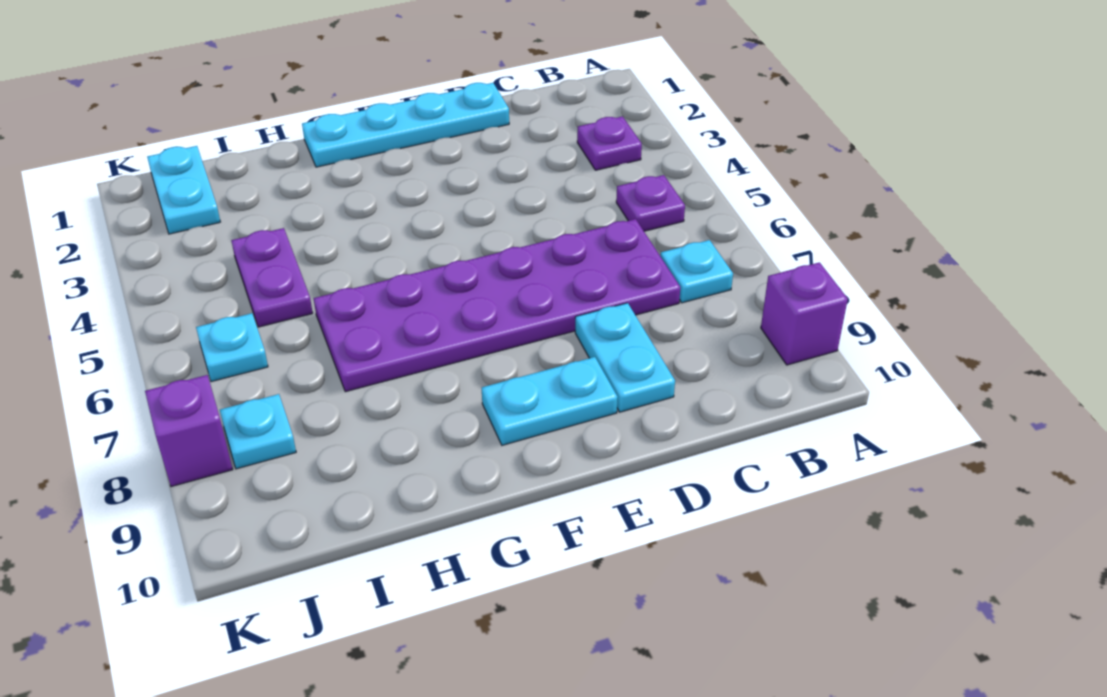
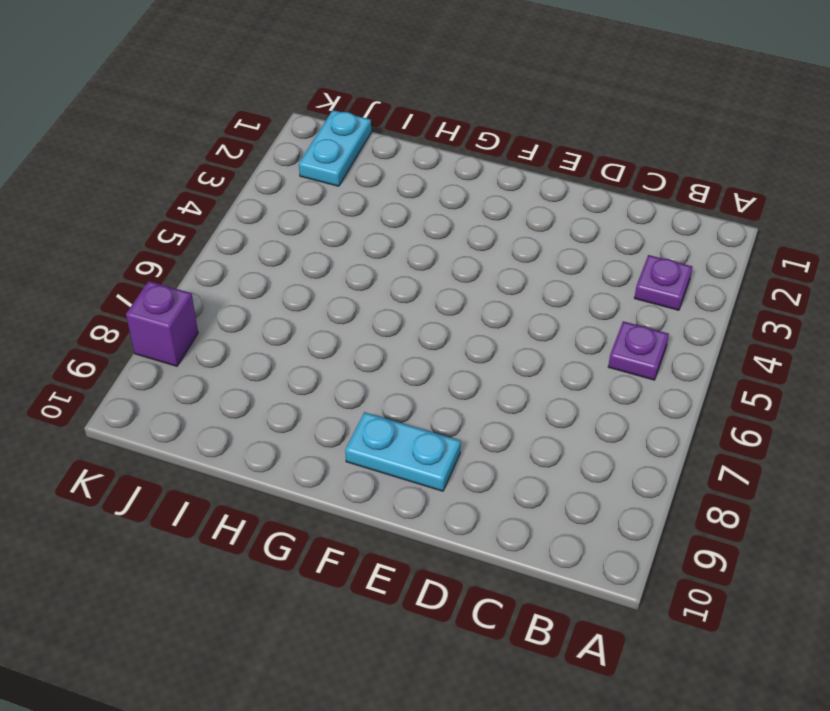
none -> purple 1x1 brick [761,262,848,365]
none -> cyan 1x1 plate [660,240,733,303]
none -> purple 2x6 plate [314,219,680,392]

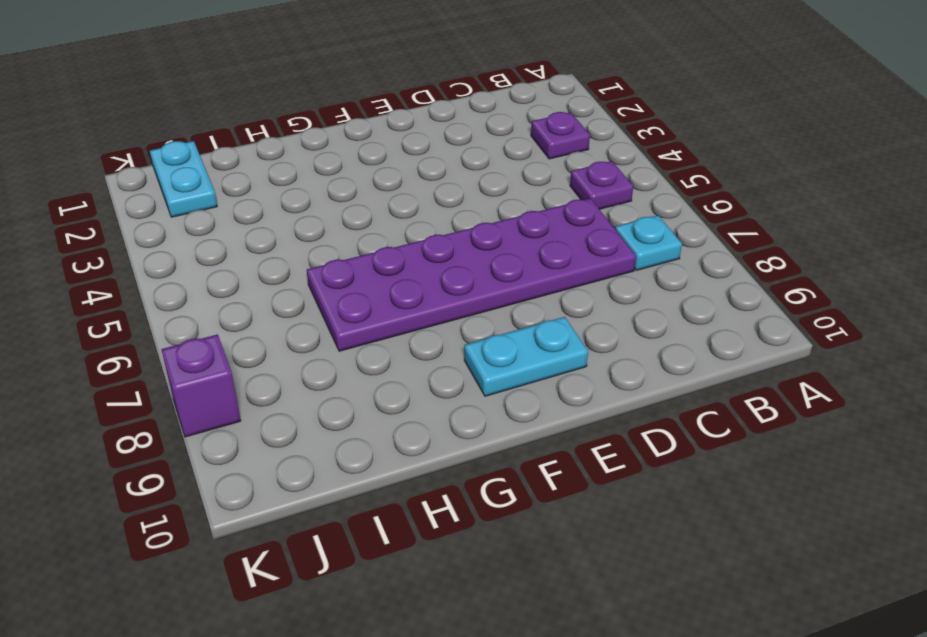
none -> purple 1x1 brick [761,262,848,365]
none -> cyan 1x4 plate [302,83,509,167]
none -> cyan 1x2 plate [575,303,675,412]

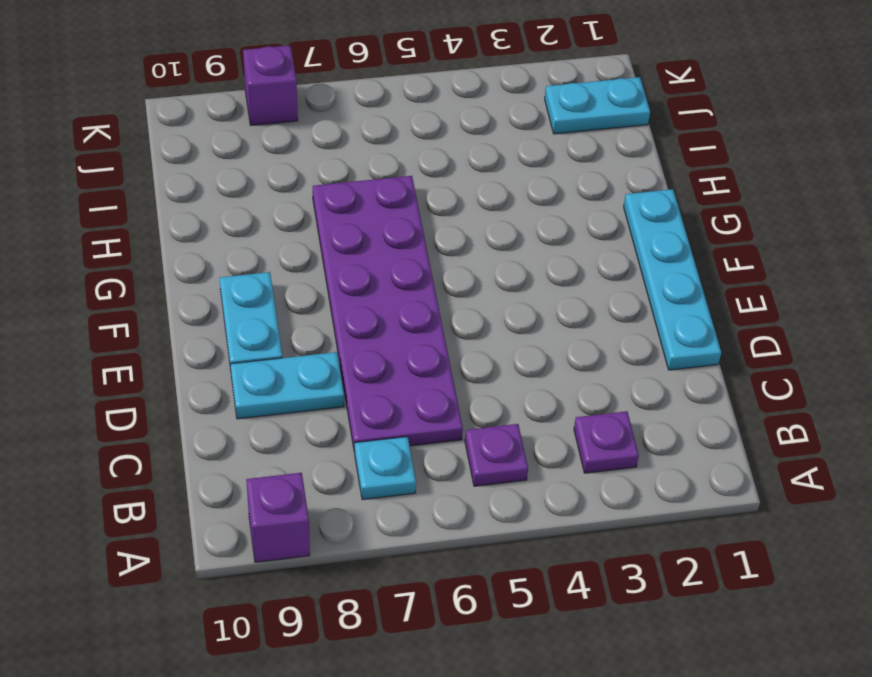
none -> purple 1x2 plate [231,228,313,327]
none -> cyan 1x1 plate [196,313,268,382]
none -> cyan 1x1 plate [220,394,296,469]

